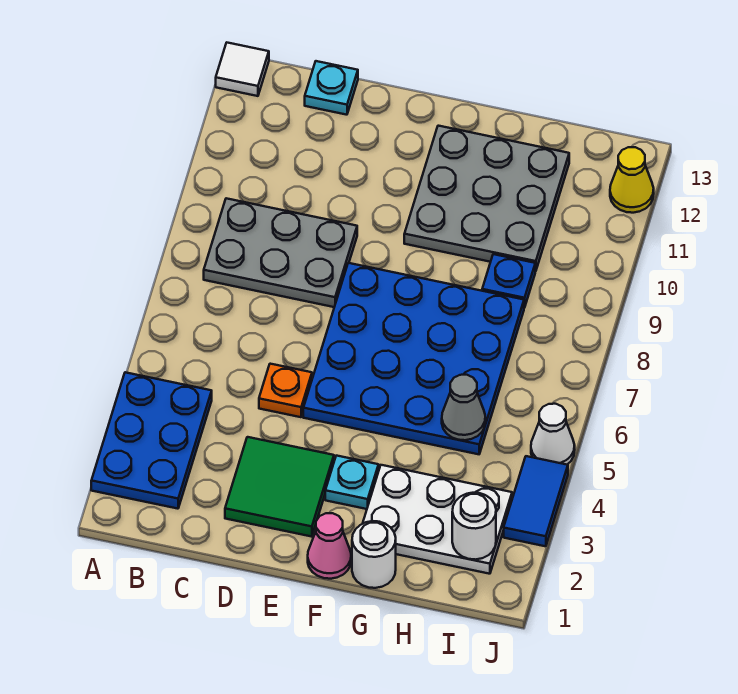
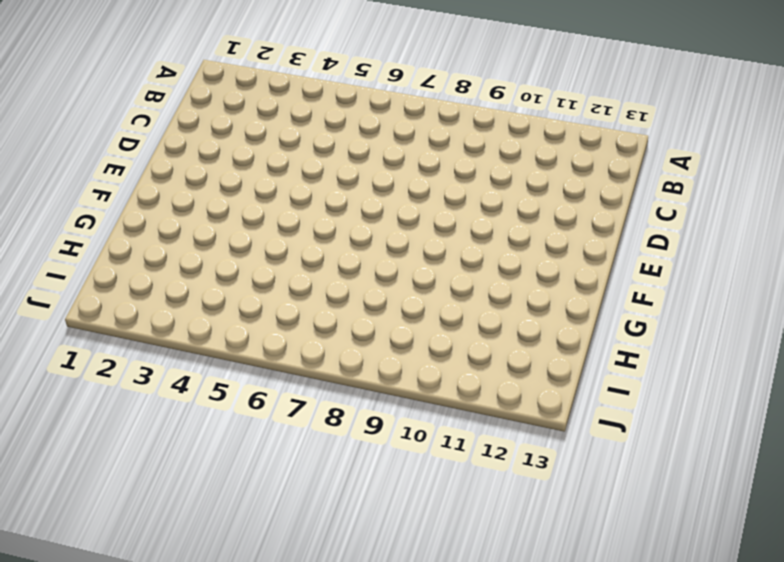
none -> blue 2x3 plate [91,372,212,509]
none -> white 1x1 tile [216,43,269,96]
none -> grey 2x3 plate [204,198,357,307]

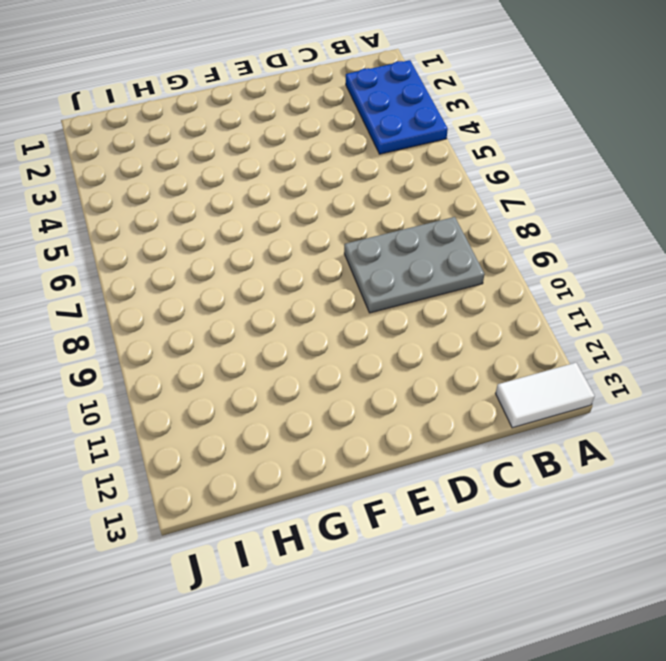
white 1x2 tile [496,363,595,428] -> white 1x1 tile [216,43,269,96]
none -> cyan 1x1 plate [305,61,358,115]
none -> green 2x2 tile [225,437,334,537]
none -> orange 1x1 plate [259,364,312,417]

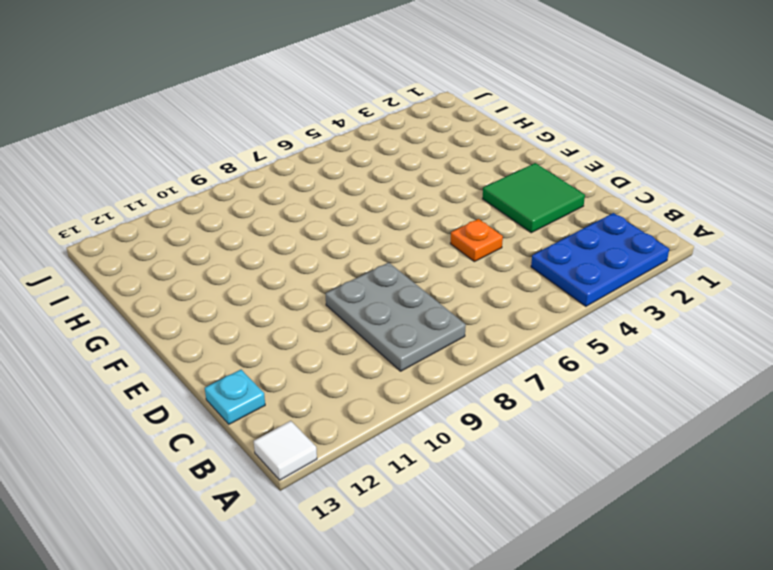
none -> blue 4x4 plate [303,263,524,454]
none -> pink 1x1 cone [308,513,351,579]
none -> cyan 1x1 plate [325,456,379,509]

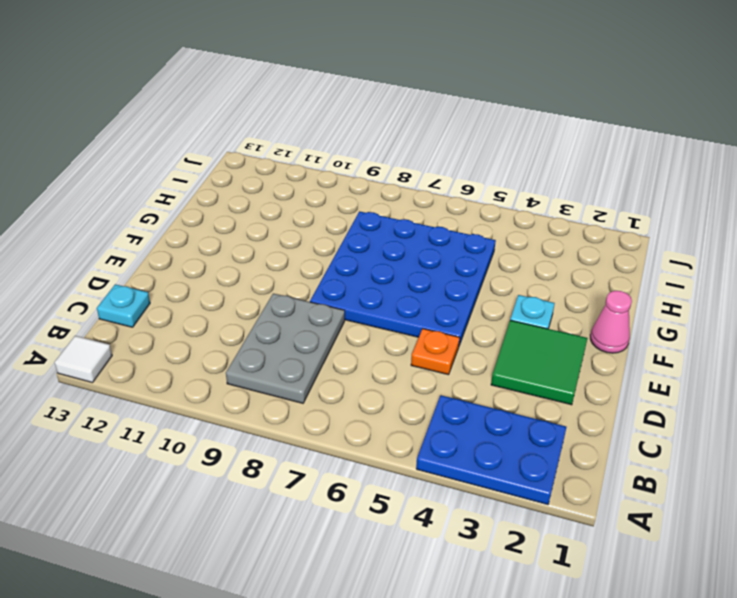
none -> grey 3x3 plate [404,126,569,271]
none -> white 1x1 round brick [352,521,396,588]
none -> white 2x3 plate [363,465,512,574]

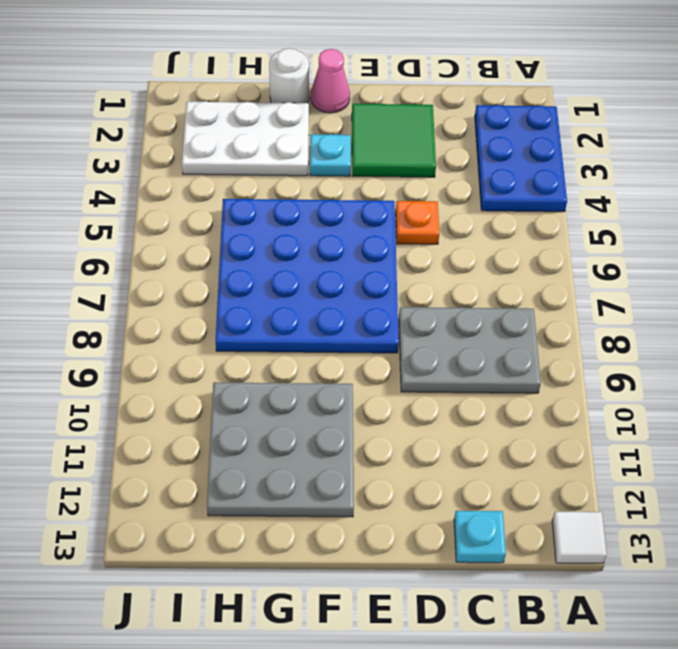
none -> blue 1x1 plate [482,254,535,308]
none -> blue 1x2 tile [504,456,568,546]
none -> white 1x1 cone [531,404,575,465]

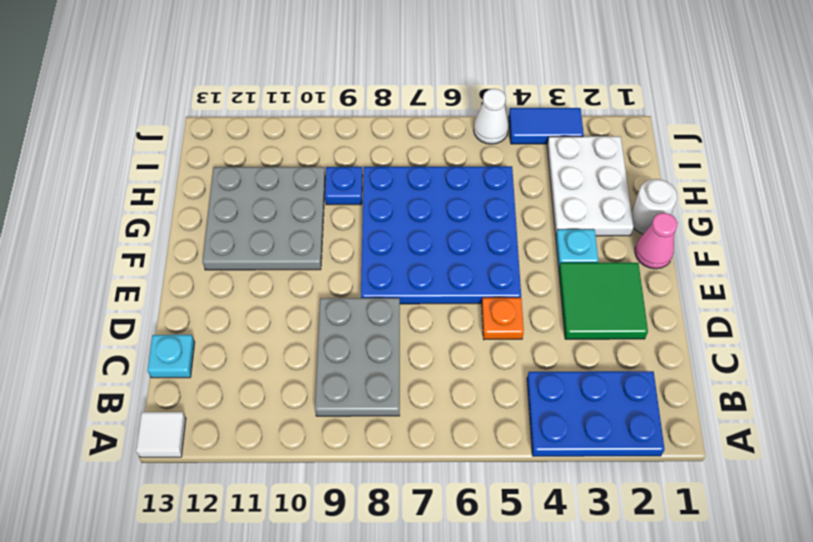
none -> yellow 1x1 cone [610,147,654,213]
none -> grey 1x1 cone [442,375,485,440]
none -> white 1x1 round brick [452,493,496,560]

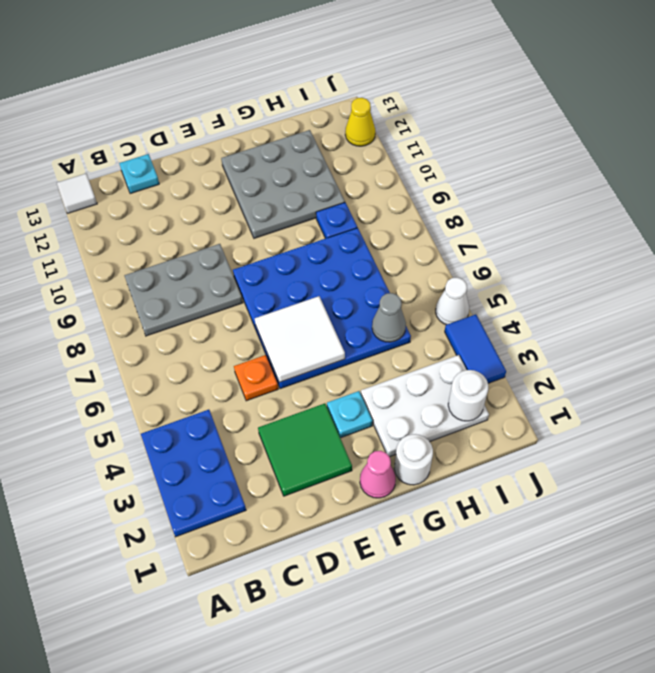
white 2x2 tile [255,296,345,382] -> none

